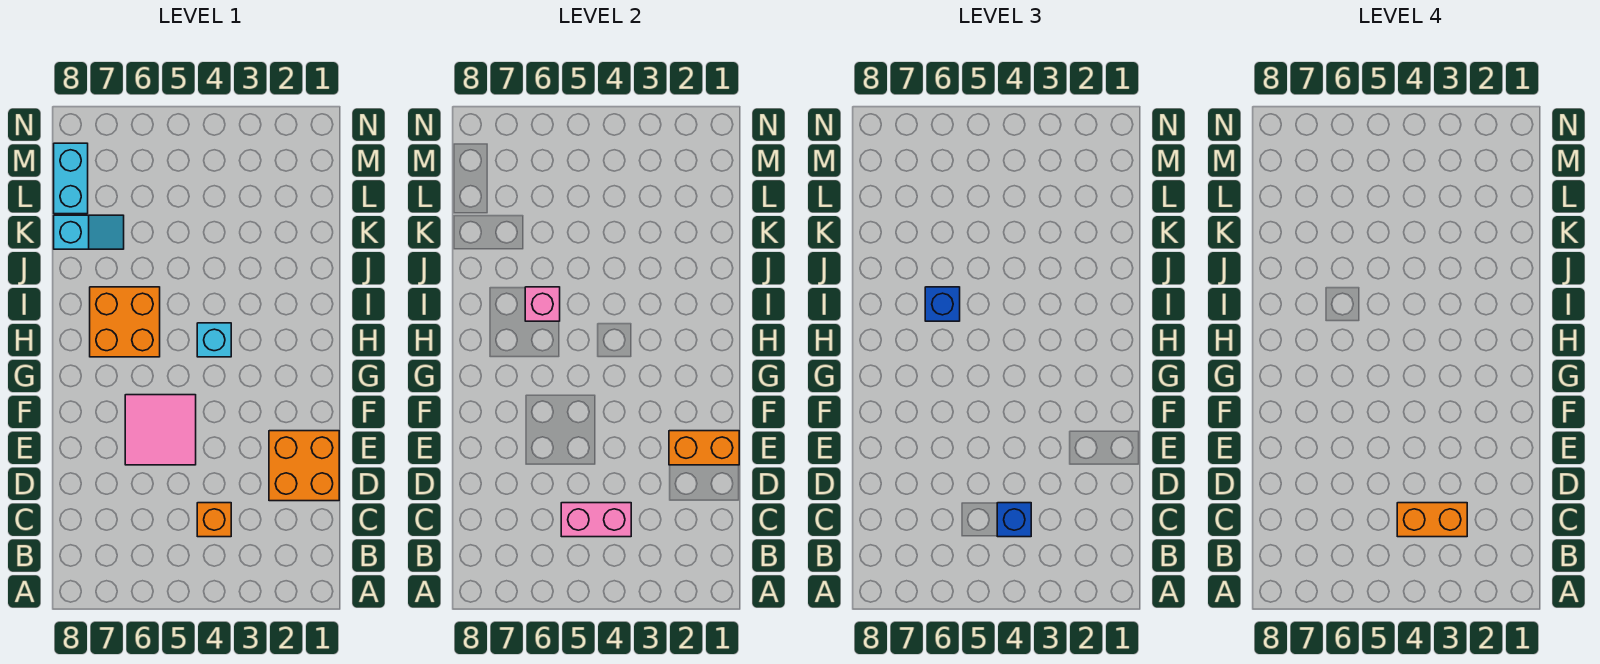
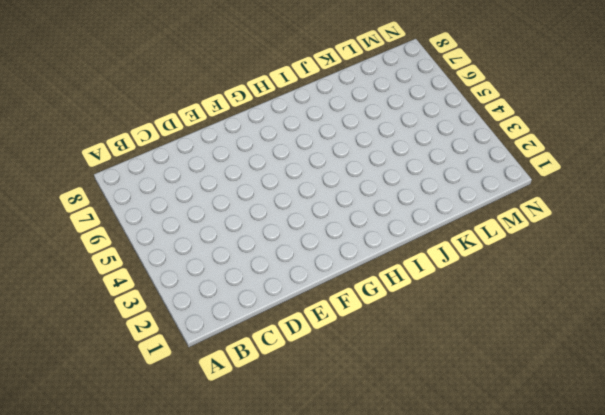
none -> orange 1x1 brick [197,503,231,537]
none -> orange 2x2 brick [269,431,339,501]
none -> pink 2x2 tile [125,395,196,465]

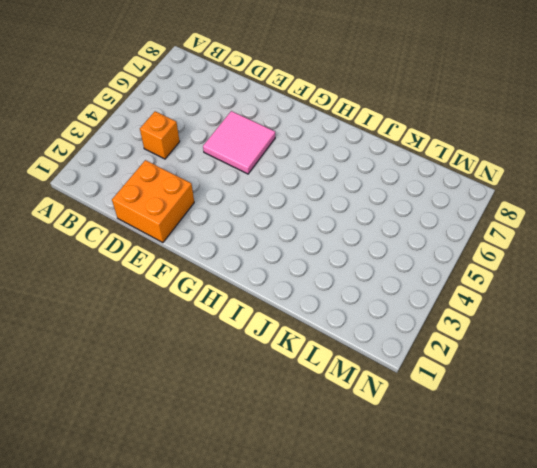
none -> cyan 1x1 brick [197,323,231,357]
none -> orange 2x2 brick [90,287,160,357]
none -> cyan 1x2 slope [54,215,124,249]

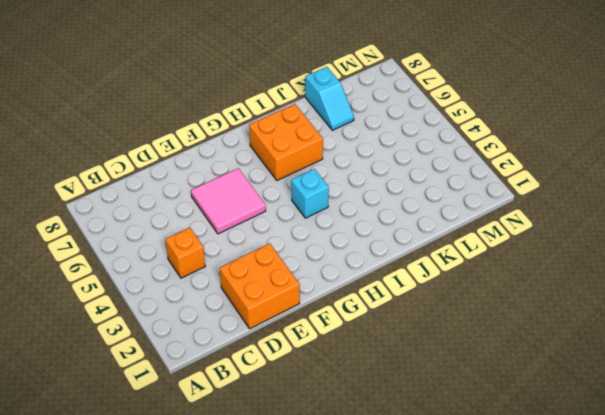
none -> cyan 1x2 brick [54,143,88,214]
none -> pink 1x2 brick [561,503,631,537]
none -> orange 1x2 brick [669,431,739,465]

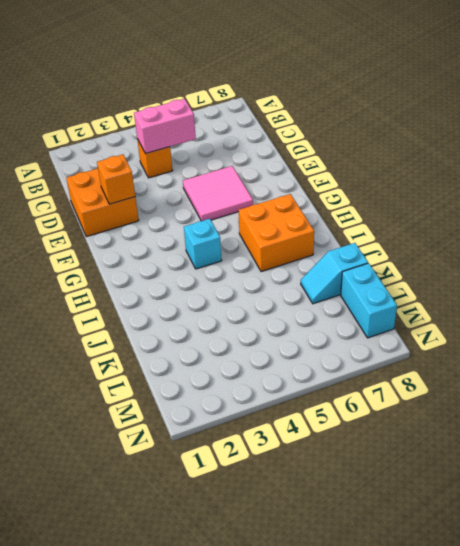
orange 1x1 brick [97,154,135,204] -> orange 1x2 brick [669,431,739,465]
none -> pink 1x1 brick [525,287,560,321]
none -> blue 1x1 brick [997,503,1031,537]
none -> blue 1x1 brick [925,287,960,321]

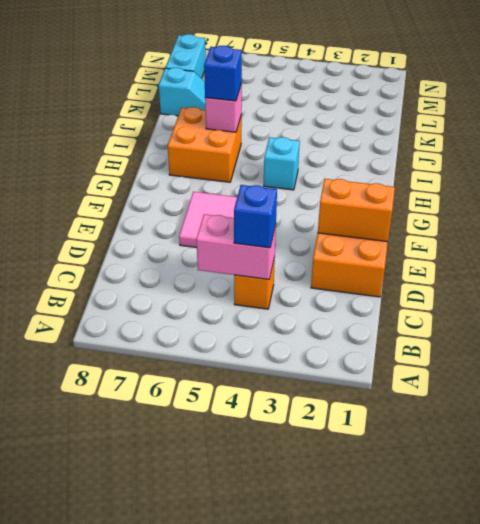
none -> orange 1x2 brick [1397,503,1467,537]

